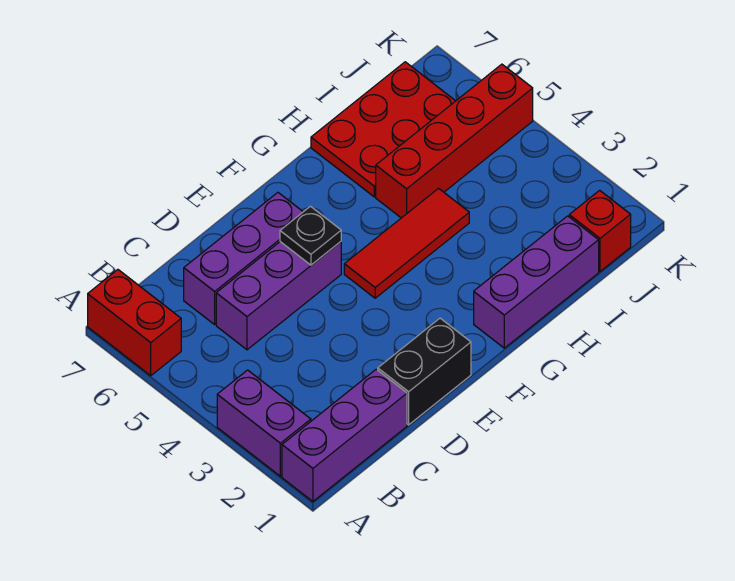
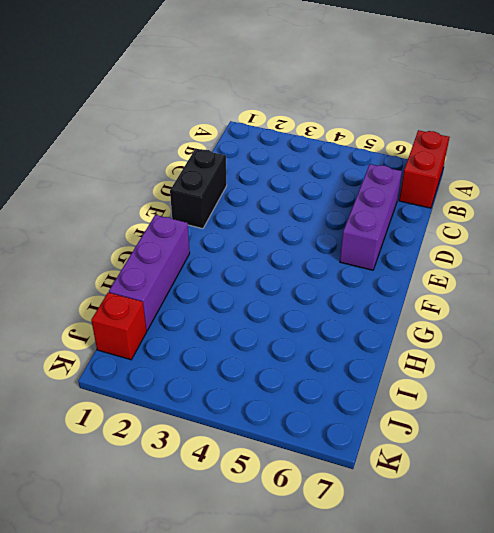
red 1x2 brick [399,130,449,208] -> red 1x2 brick turned to [88,270,181,376]
none -> purple 1x3 brick [282,369,407,501]
none -> purple 1x2 brick [217,370,311,476]
none -> purple 1x3 brick [216,242,341,350]

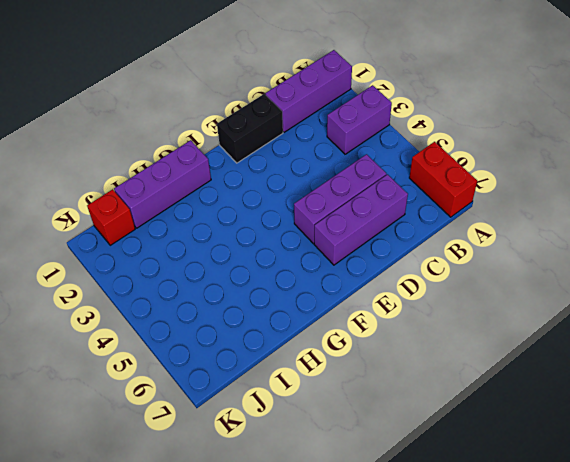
purple 1x2 brick [327,85,392,154] -> purple 1x2 brick turned to [217,370,311,476]
none -> red 1x3 tile [344,188,469,298]
none -> red 1x4 brick [376,64,533,218]
none -> red 2x3 plate [311,62,455,197]

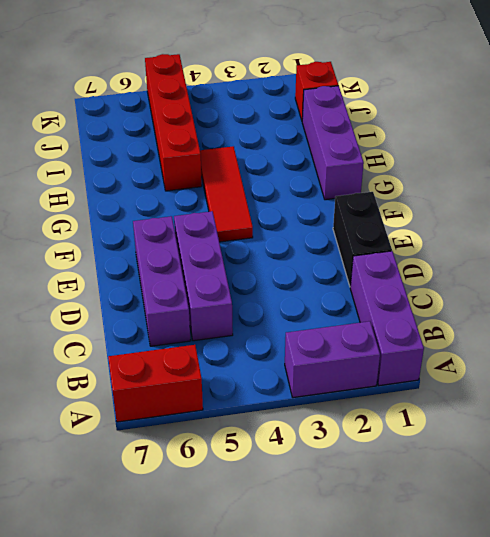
none -> red 2x3 plate [311,62,455,197]
none -> black 1x1 plate [280,206,341,265]

